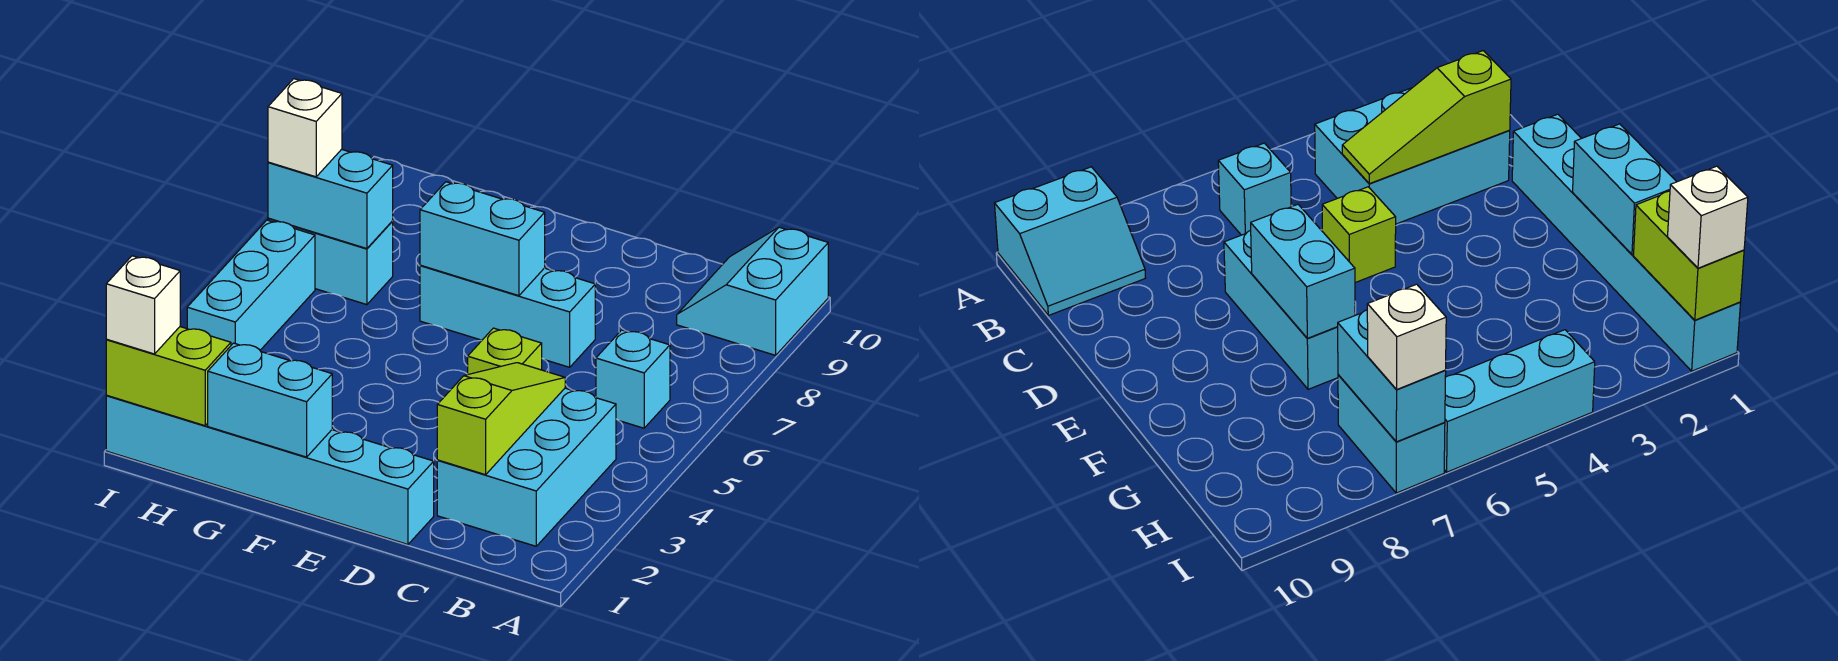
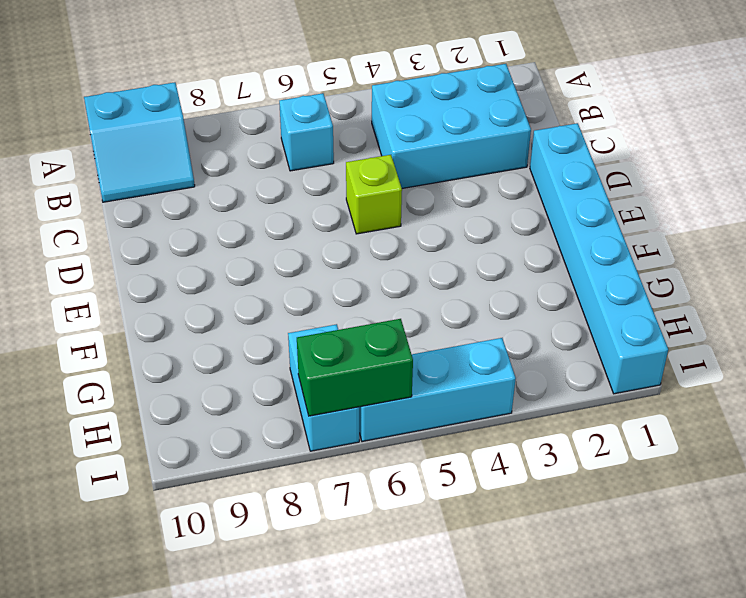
green 1x2 brick [297,319,413,416] -> cyan 1x2 brick [268,149,393,249]
none -> cyan 1x3 brick [420,265,595,367]
none -> lime 1x3 slope [437,363,565,475]
none -> cyan 1x2 brick [420,182,545,296]

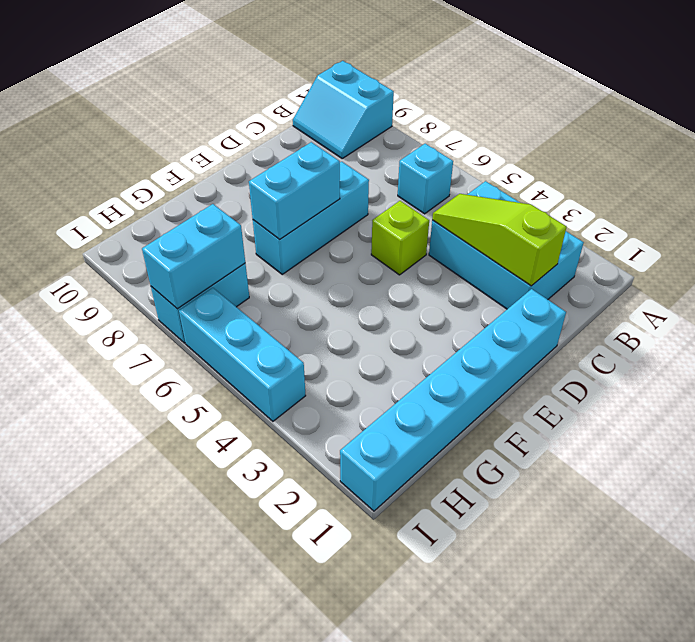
none -> cyan 1x2 brick [208,343,332,457]
none -> lime 1x2 brick [106,327,231,426]
none -> white 1x1 brick [106,256,180,354]

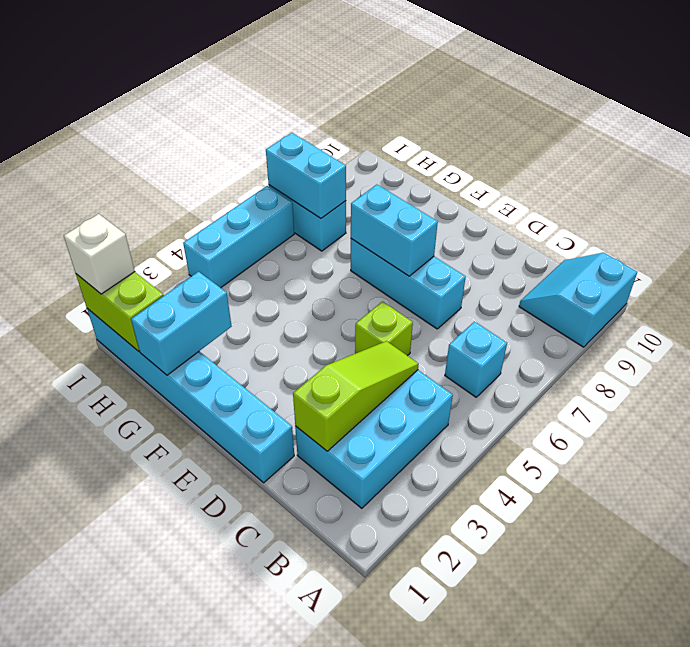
cyan 1x2 brick [131,272,232,375] -> cyan 1x2 brick turned to [208,343,332,457]
none -> white 1x1 brick [268,79,342,177]

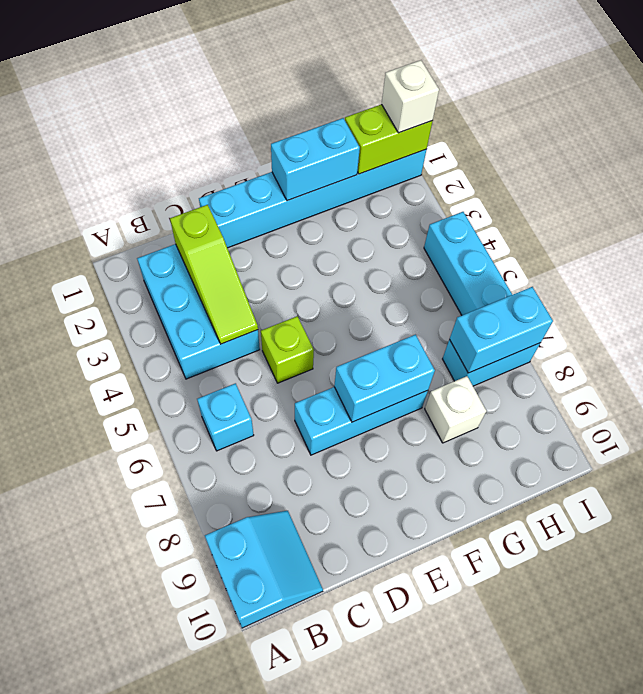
white 1x1 brick [425,376,486,443] -> white 1x1 brick moved to [268,79,342,177]

